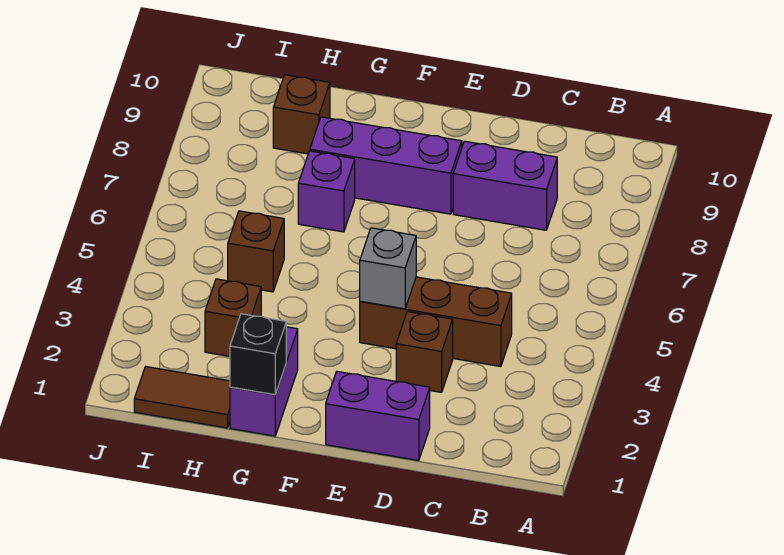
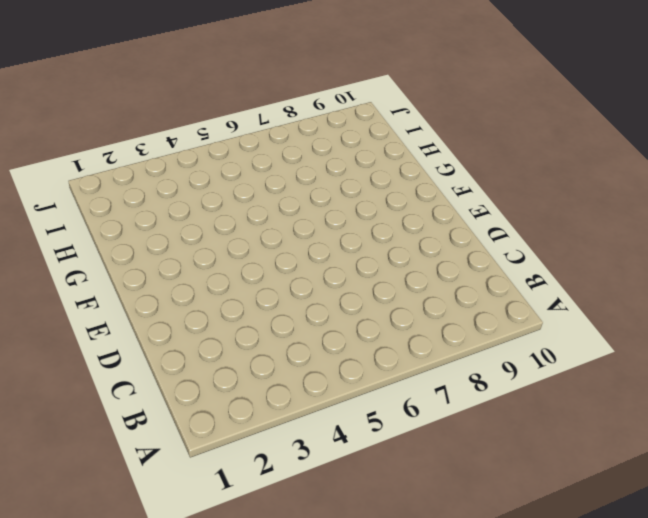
none -> brown 1x3 brick [360,277,512,367]
none -> purple 1x2 brick [453,141,557,230]
none -> purple 1x2 brick [326,372,430,461]

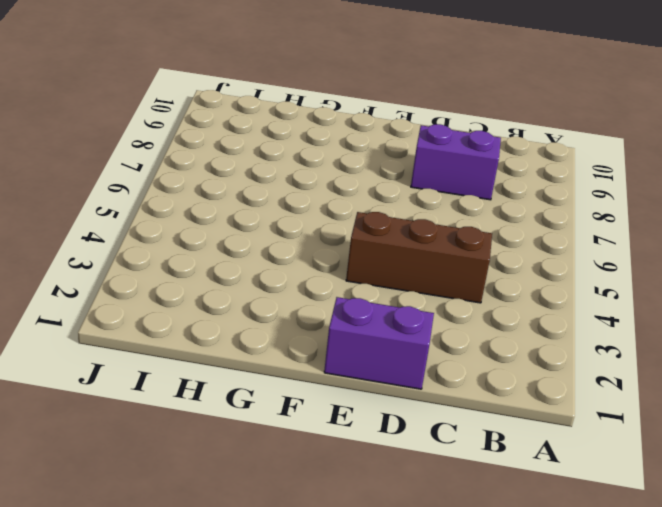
none -> brown 1x1 brick [396,311,453,392]
none -> purple 1x3 brick [310,117,462,214]
none -> purple 1x2 brick [230,327,298,436]

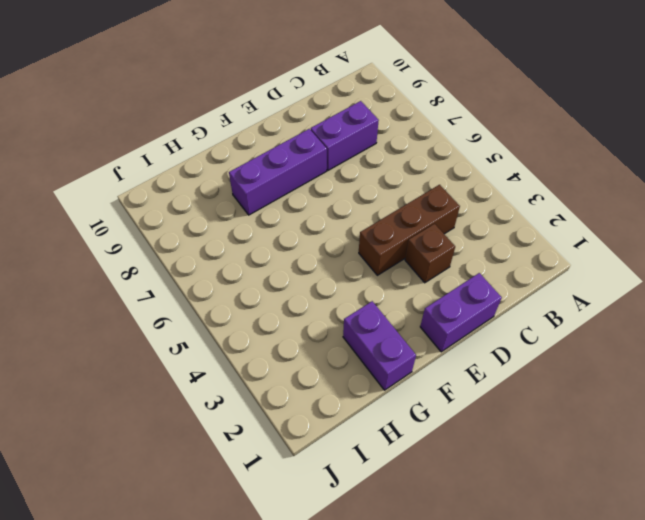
none -> purple 1x1 brick [298,151,355,232]
none -> brown 1x2 tile [134,367,230,428]
none -> brown 1x1 brick [205,279,261,356]

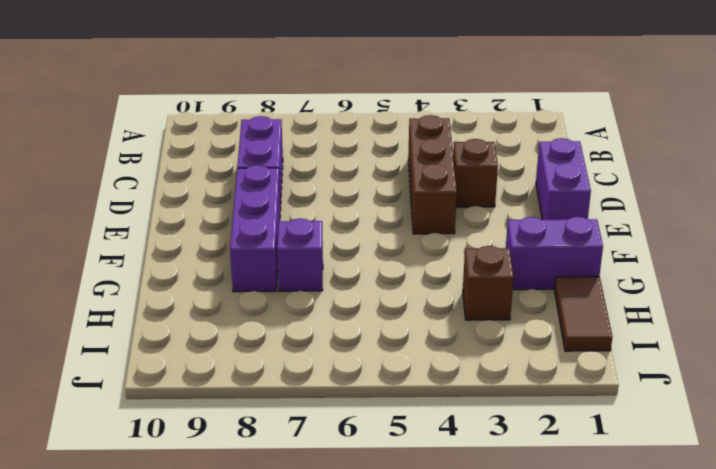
none -> brown 1x1 brick [228,211,284,292]
none -> brown 1x1 brick [273,75,330,154]
none -> grey 1x1 brick [360,228,416,309]

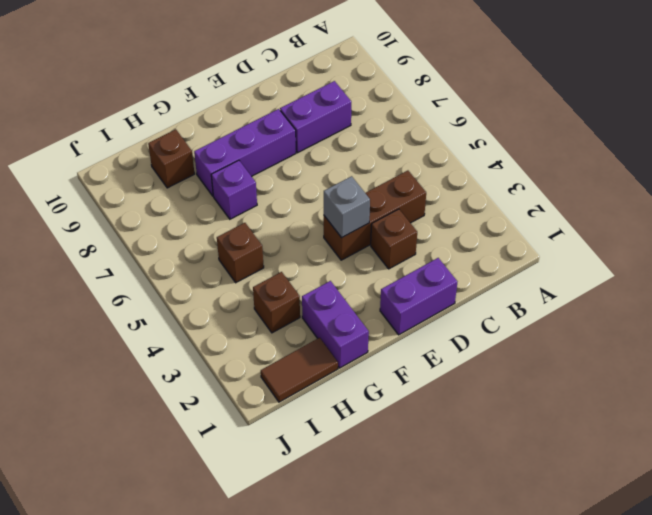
none -> black 1x1 brick [230,314,286,395]

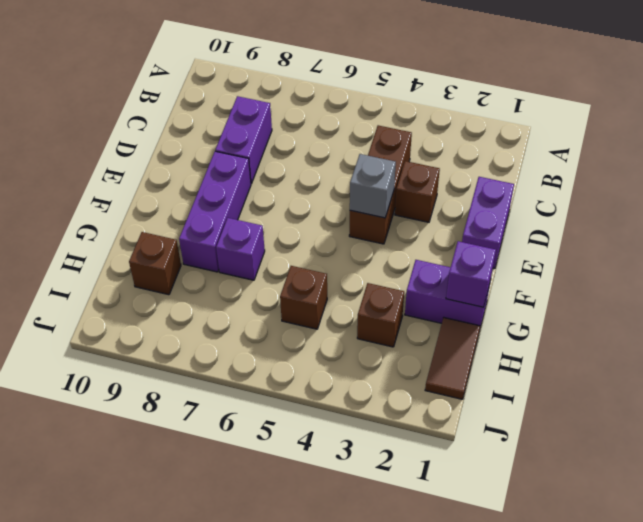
purple 1x1 brick [446,241,496,307] -> black 1x1 brick [230,314,286,395]

